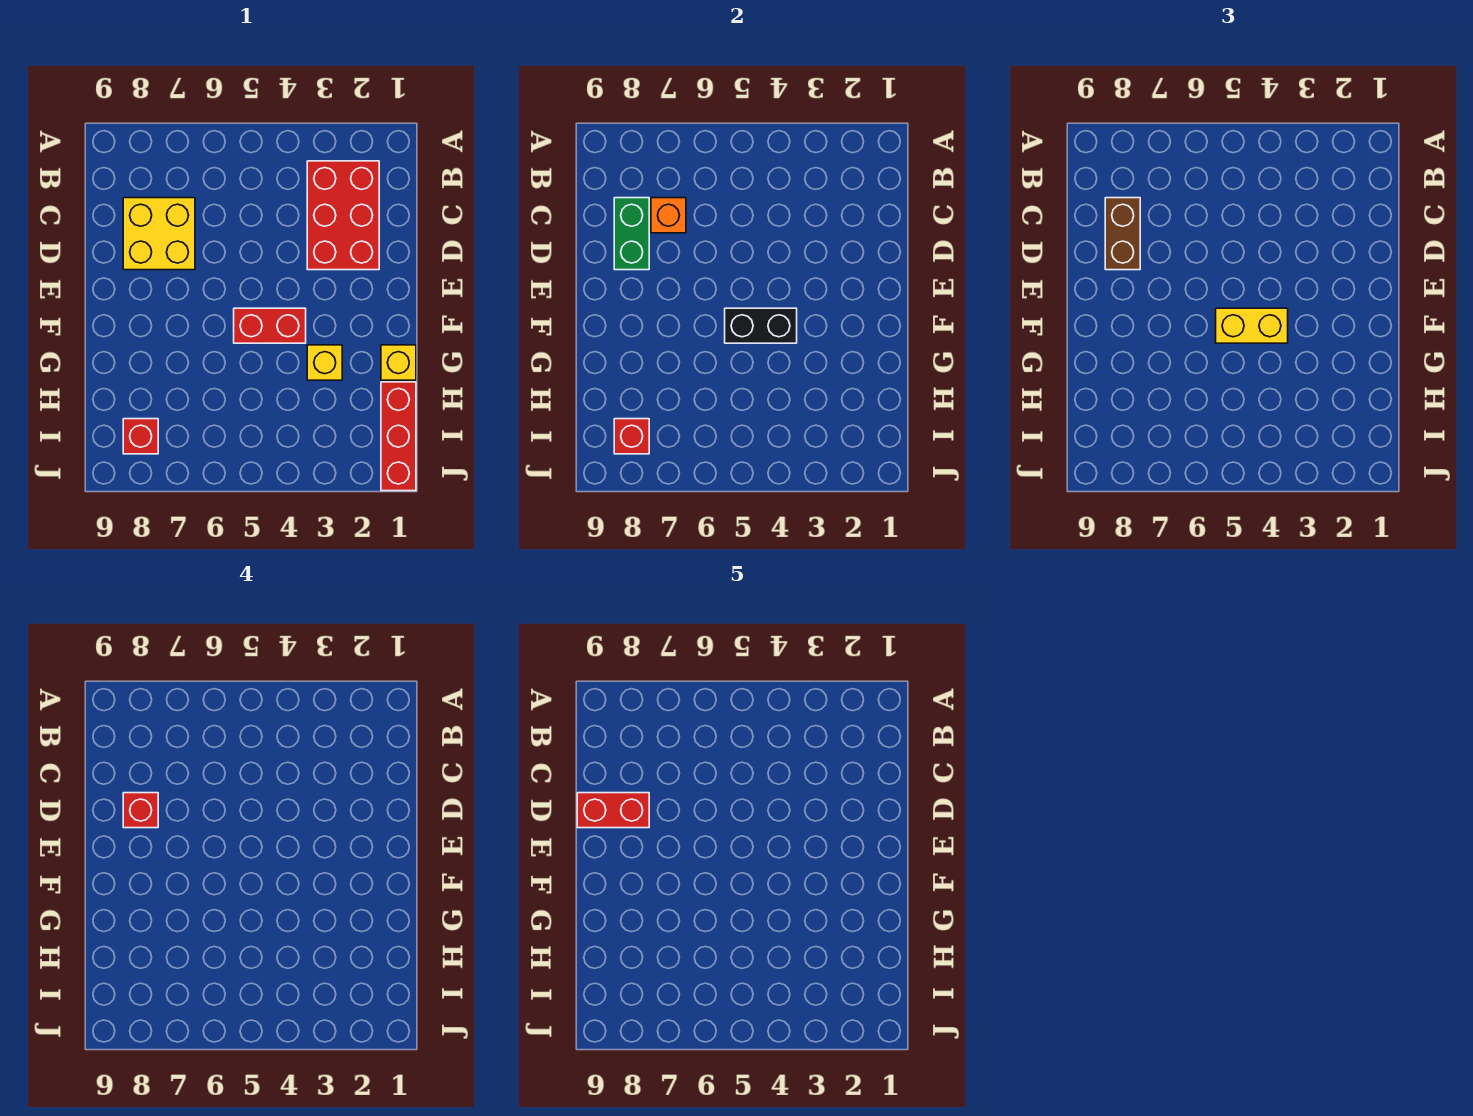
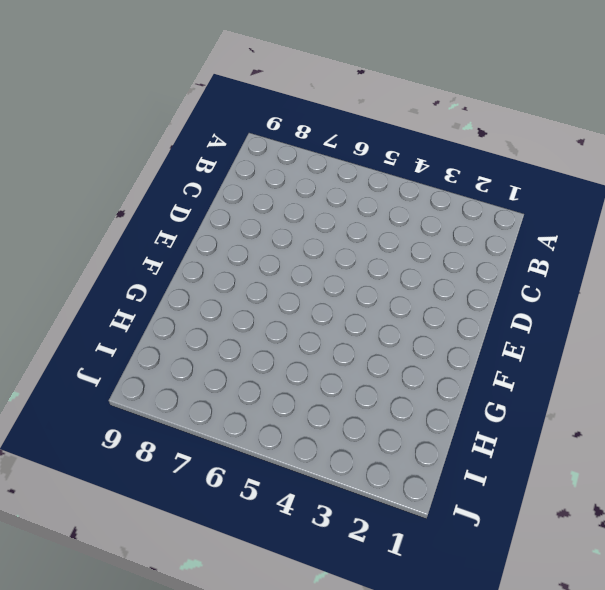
none -> red 2x3 brick [307,161,379,270]
none -> yellow 2x2 brick [123,198,195,270]
none -> red 1x2 brick [234,308,306,343]

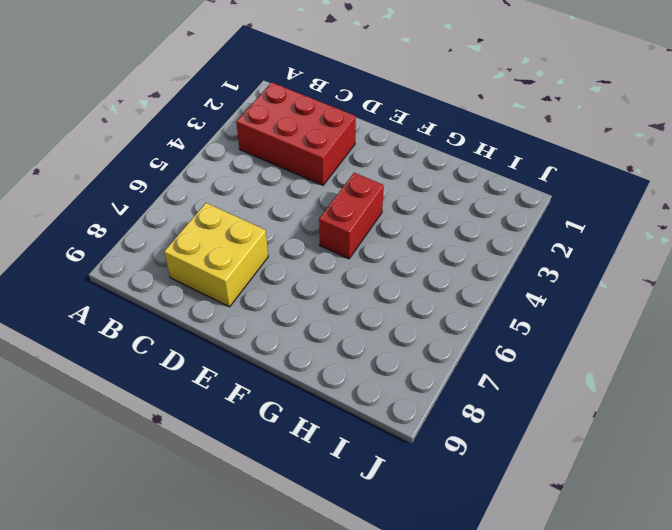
none -> yellow 1x1 brick [381,345,416,380]
none -> yellow 1x1 brick [307,345,342,380]
none -> red 1x3 brick [381,382,416,491]

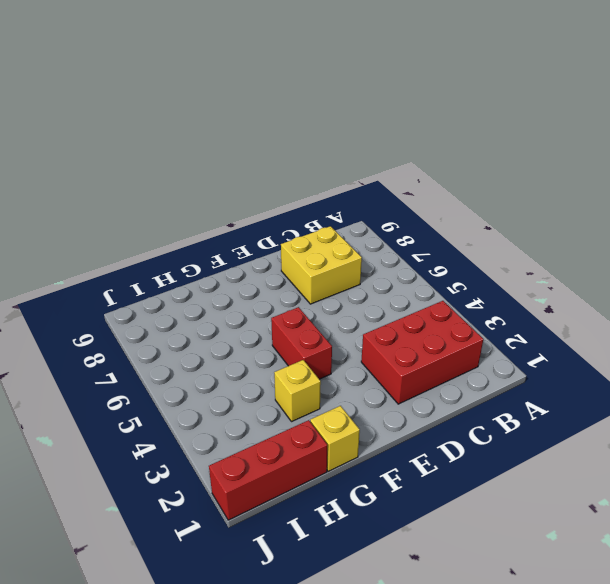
none -> red 1x1 brick [123,419,158,454]
none -> orange 1x1 brick [651,198,686,233]
none -> green 1x2 brick [614,198,649,270]

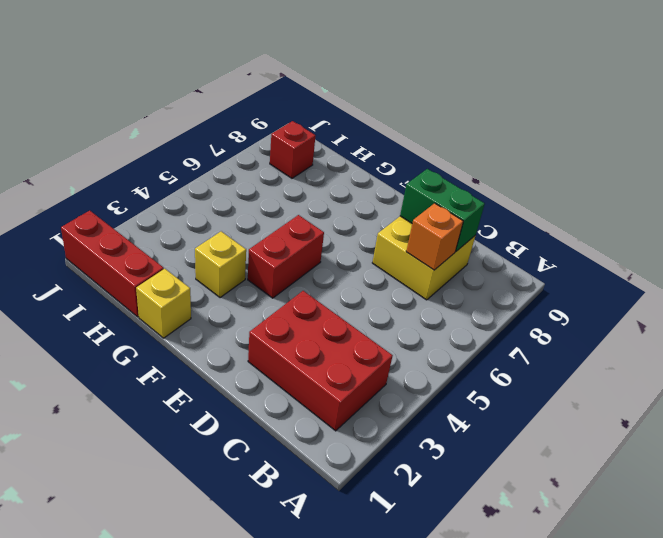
none -> black 1x2 brick [725,308,797,343]
none -> red 1x1 brick [614,419,649,454]
none -> brown 1x2 brick [1105,198,1140,270]

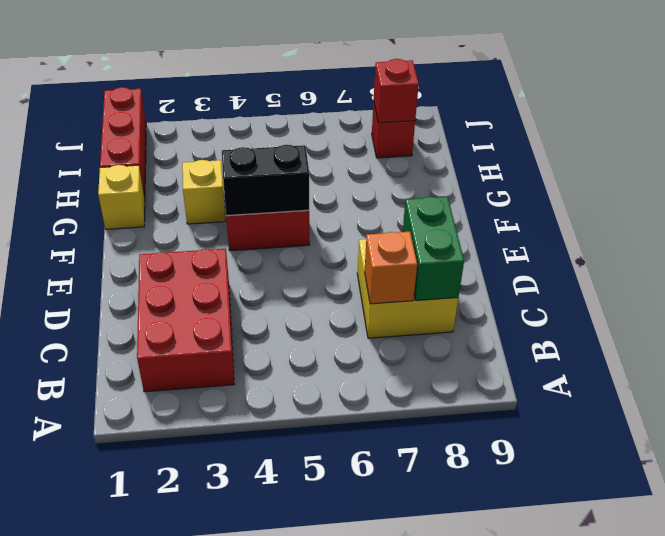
none -> brown 1x2 brick [1105,198,1140,270]
none -> yellow 1x2 brick [1216,308,1288,343]
none -> red 1x1 brick [123,793,158,828]

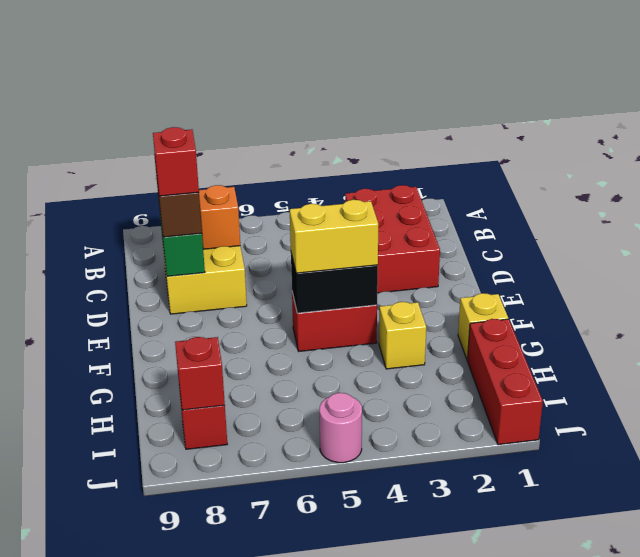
pink 1x1 round brick [319,393,362,463] -> none
none -> red 1x2 brick [577,793,649,828]

